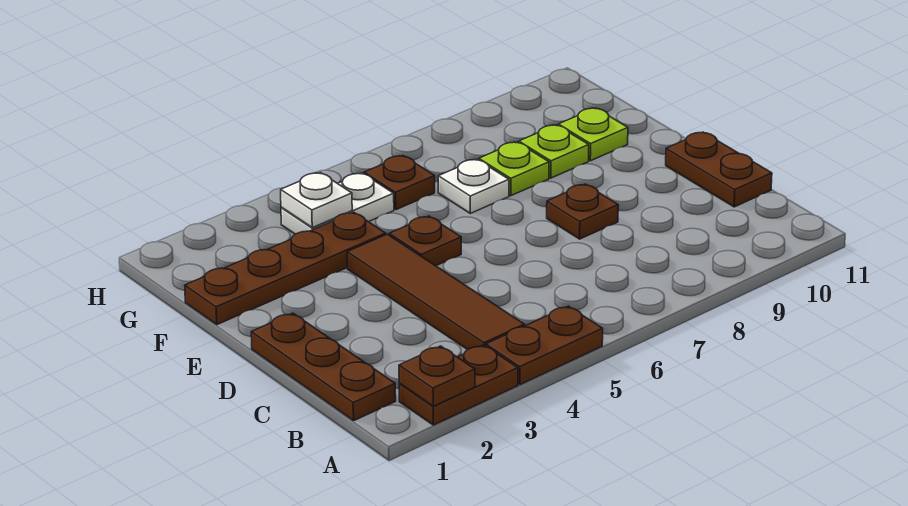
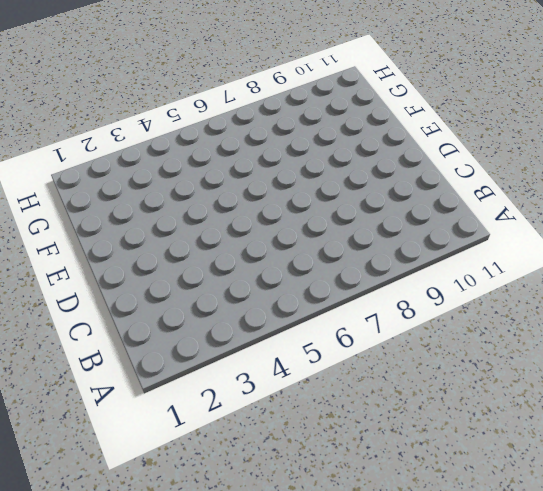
none -> brown 1x2 plate [399,345,518,425]
none -> brown 1x2 plate [486,306,603,385]
none -> brown 1x3 plate [251,313,396,421]

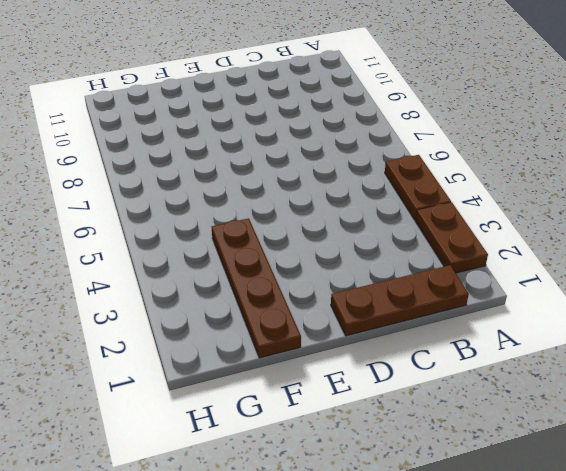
none -> brown 1x4 tile [347,234,525,350]
none -> brown 1x2 plate [666,132,772,207]
none -> brown 1x1 plate [547,184,618,239]

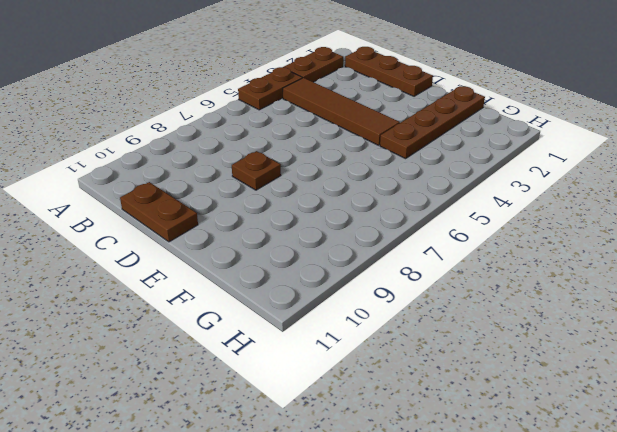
none -> brown 1x1 plate [389,216,461,266]
none -> white 1x1 plate [438,159,509,213]
none -> lime 1x1 plate [479,142,549,196]

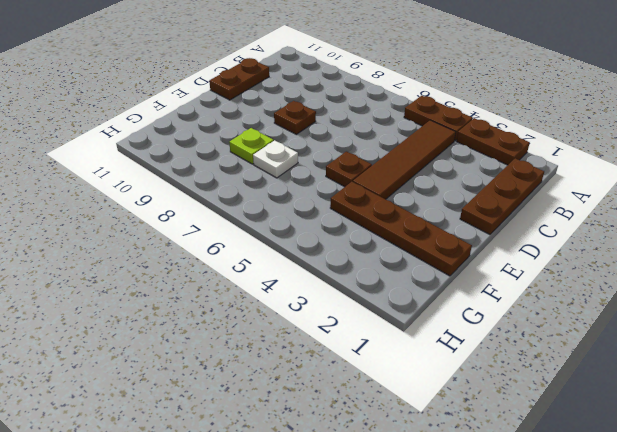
none -> lime 1x1 plate [519,125,589,178]
none -> lime 1x1 plate [558,108,628,161]
none -> white 1x2 plate [281,173,394,234]

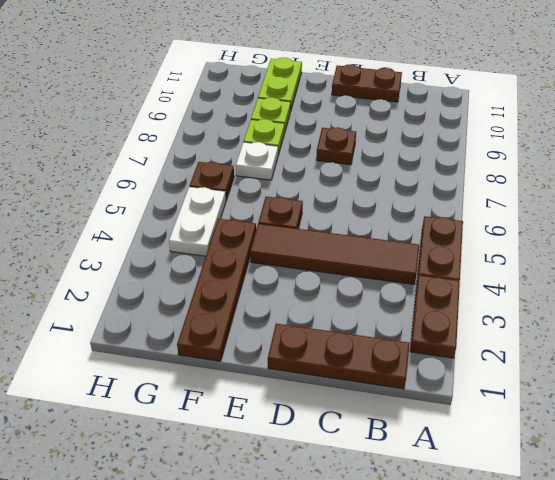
lime 1x2 plate [258,57,302,109] -> lime 1x1 plate [558,108,628,161]
none -> brown 1x1 plate [399,346,475,406]
none -> white 1x1 plate [281,173,352,228]

